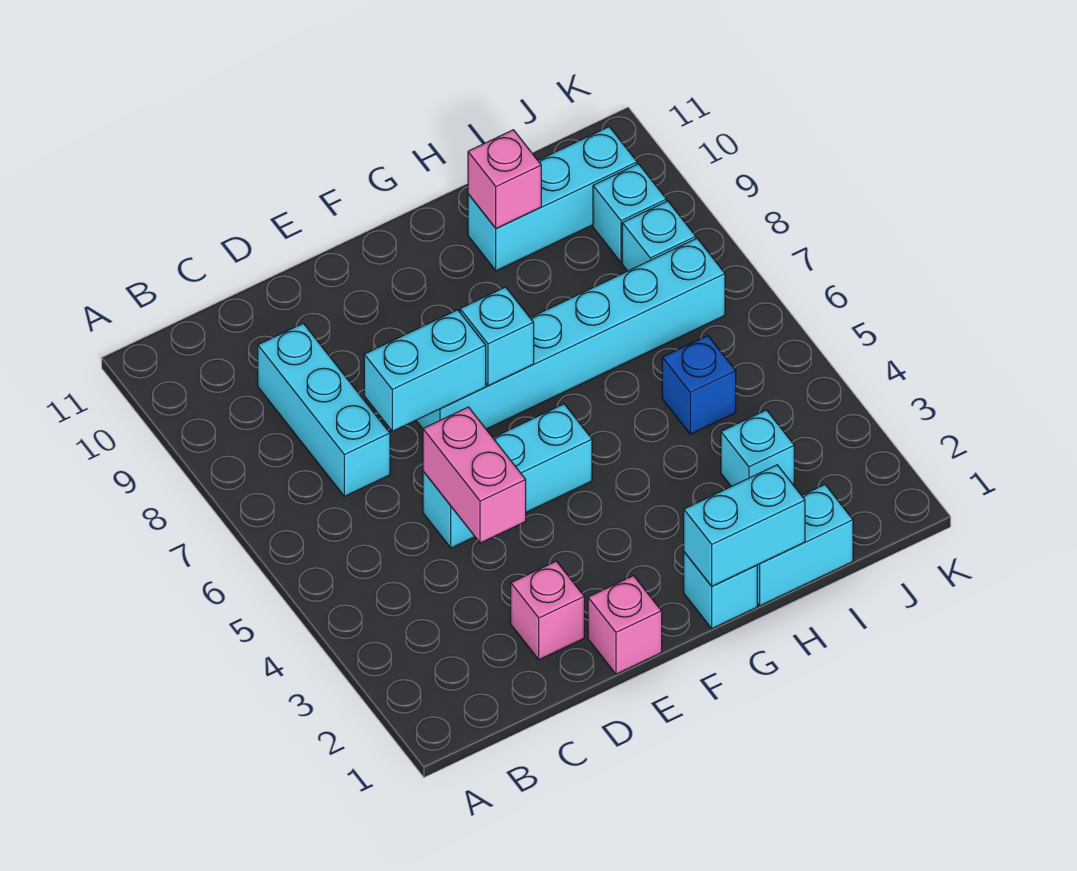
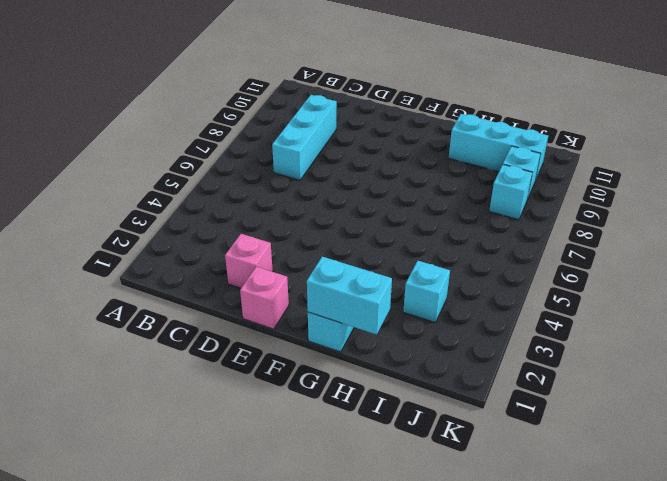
none -> cyan 1x3 brick [423,404,592,548]
none -> cyan 1x6 brick [416,238,725,429]
none -> cyan 1x2 brick [757,485,853,606]

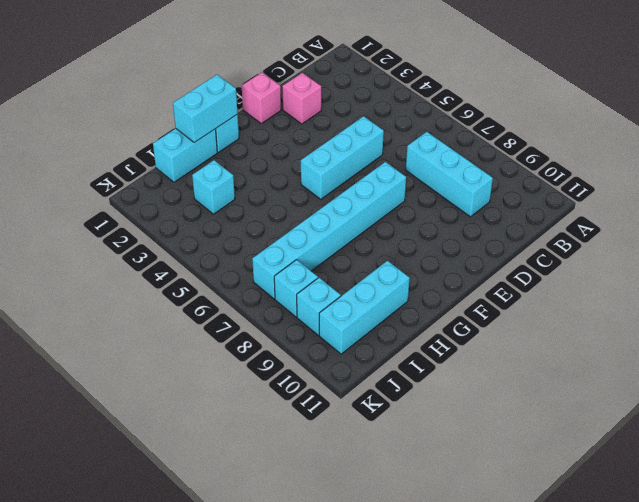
none -> blue 1x1 brick [662,336,736,434]
none -> pink 1x2 brick [423,407,526,543]
none -> cyan 1x2 brick [364,310,486,431]

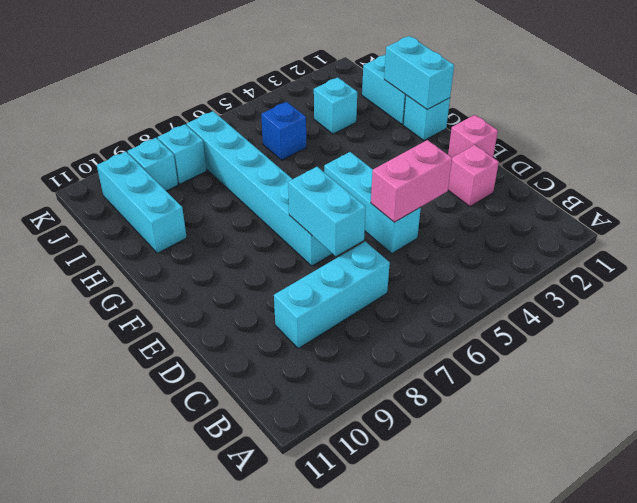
none -> cyan 1x1 brick [460,287,534,386]
none -> pink 1x1 brick [468,130,541,229]

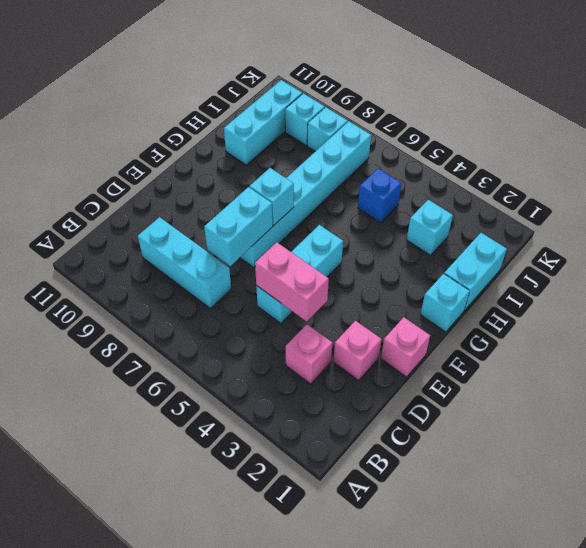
pink 1x1 brick [286,324,332,384] -> pink 1x1 brick moved to [468,130,541,229]
none -> cyan 1x2 brick [684,465,805,586]

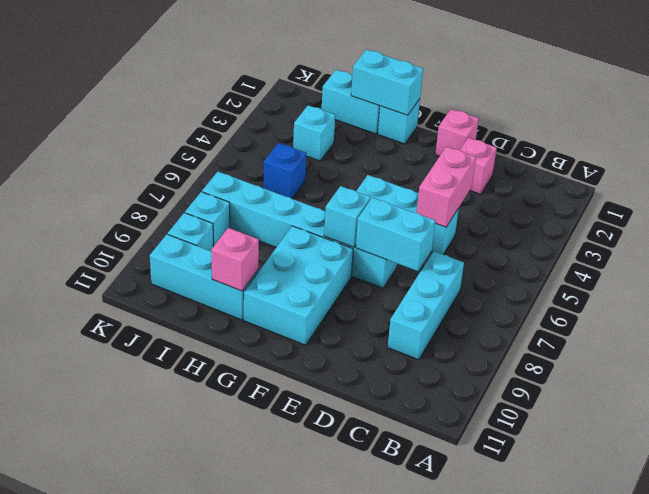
cyan 2x3 brick [244,226,353,345] -> none

